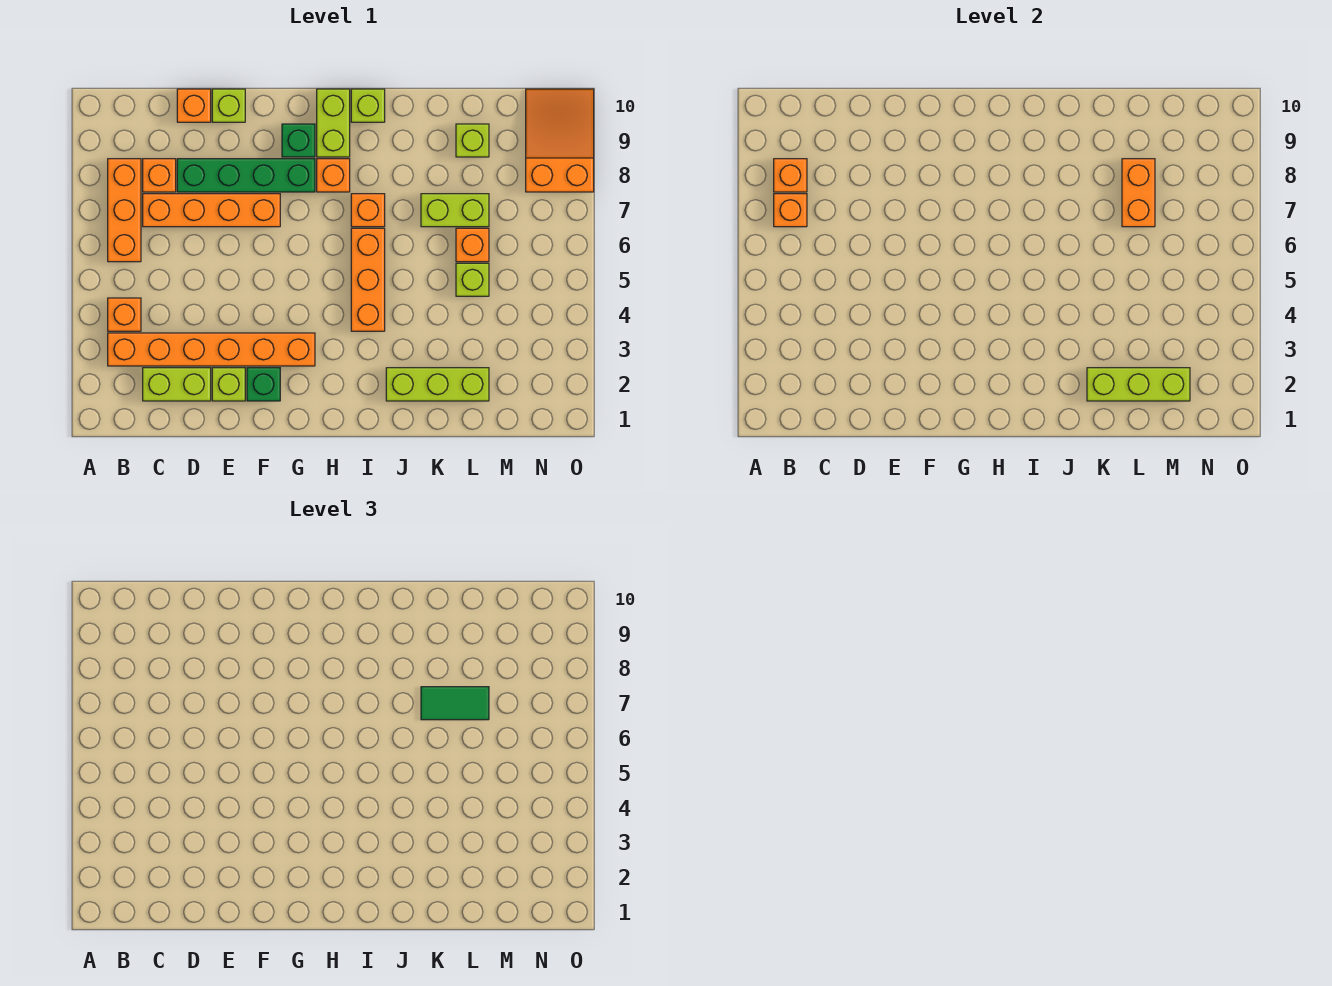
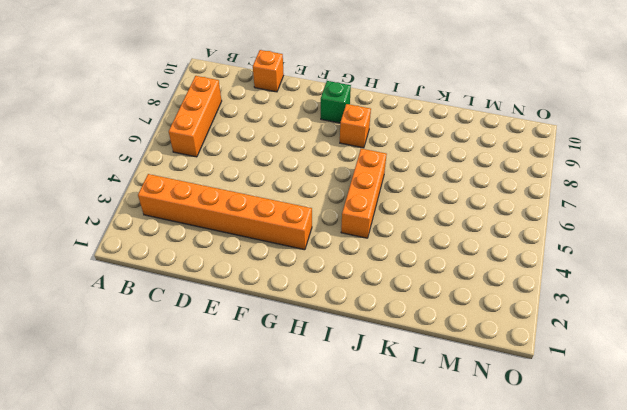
none -> orange 1x1 brick [108,298,141,331]
none -> lime 1x2 brick [143,368,211,401]
none -> orange 1x4 brick [143,194,280,227]

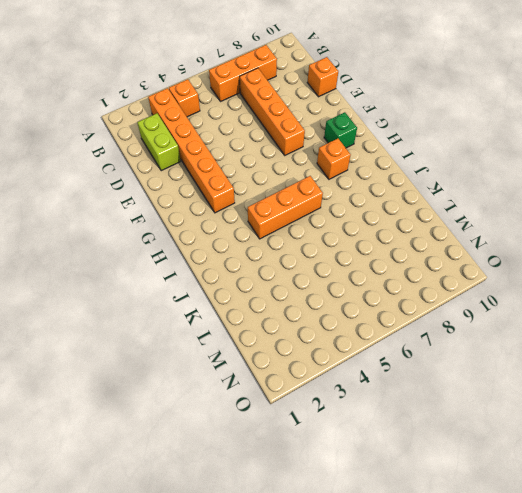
none -> orange 1x1 brick [143,159,176,192]
none -> green 1x4 brick [177,159,315,192]
none -> lime 1x1 brick [212,368,245,401]

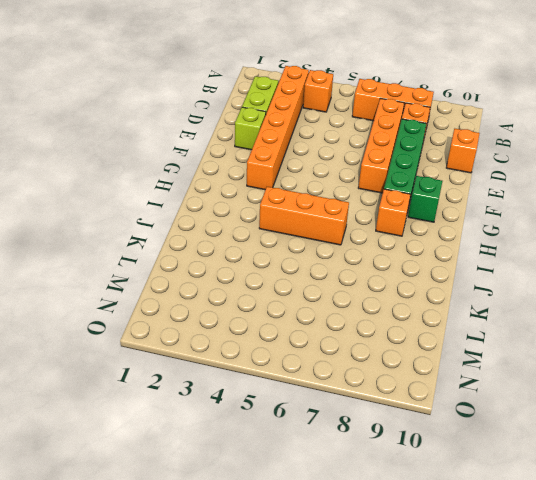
none -> lime 1x1 brick [212,89,245,122]
none -> green 1x1 brick [247,368,280,401]
none -> lime 1x2 brick [317,89,350,157]

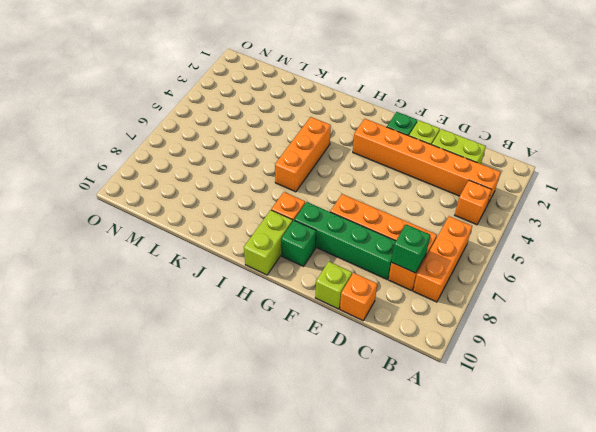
green 1x1 brick [391,224,430,273] -> none
none -> orange 1x1 brick [351,194,385,227]
none -> lime 1x1 brick [351,89,385,122]
none -> lime 1x3 brick [386,368,489,401]

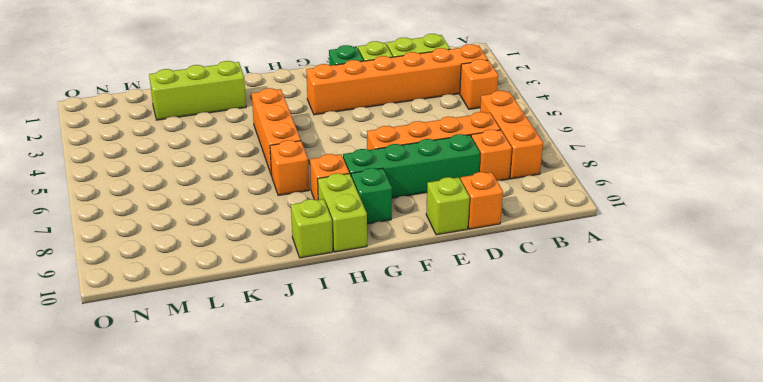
none -> lime 1x2 brick [421,194,489,227]
none -> lime 1x1 brick [456,263,489,296]
none -> orange 1x1 brick [456,228,489,262]

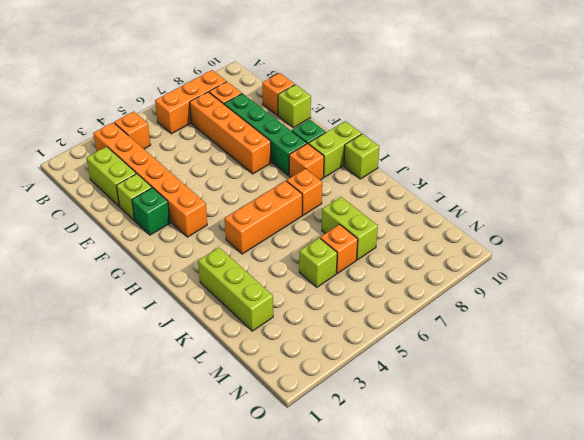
none -> lime 1x1 brick [456,124,489,157]
none -> orange 2x3 slope [526,89,594,192]
none -> orange 1x1 brick [774,194,807,227]

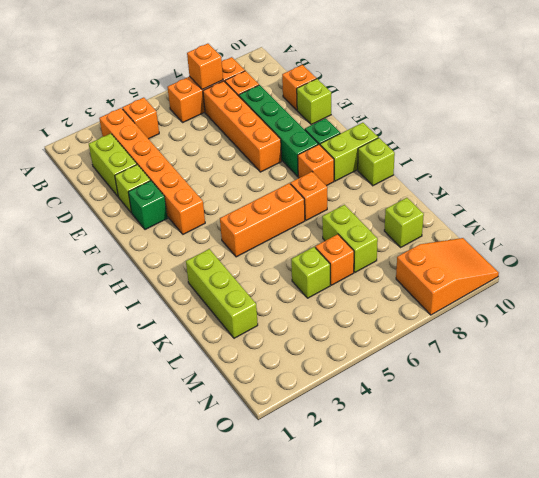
none -> orange 1x1 brick [774,159,807,192]
none -> lime 1x3 brick [1087,368,1190,401]
none -> orange 1x2 brick [1122,159,1155,227]

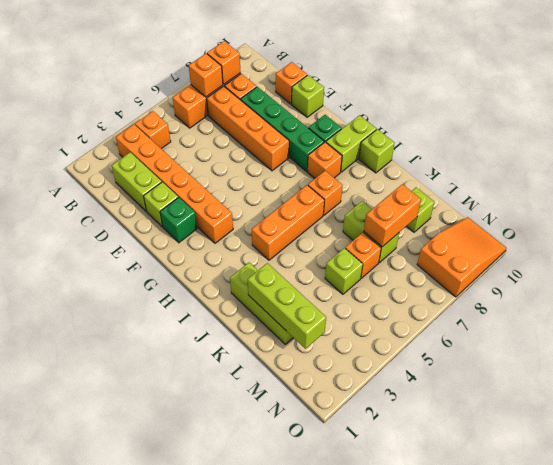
none -> green 1x2 tile [421,687,489,720]

